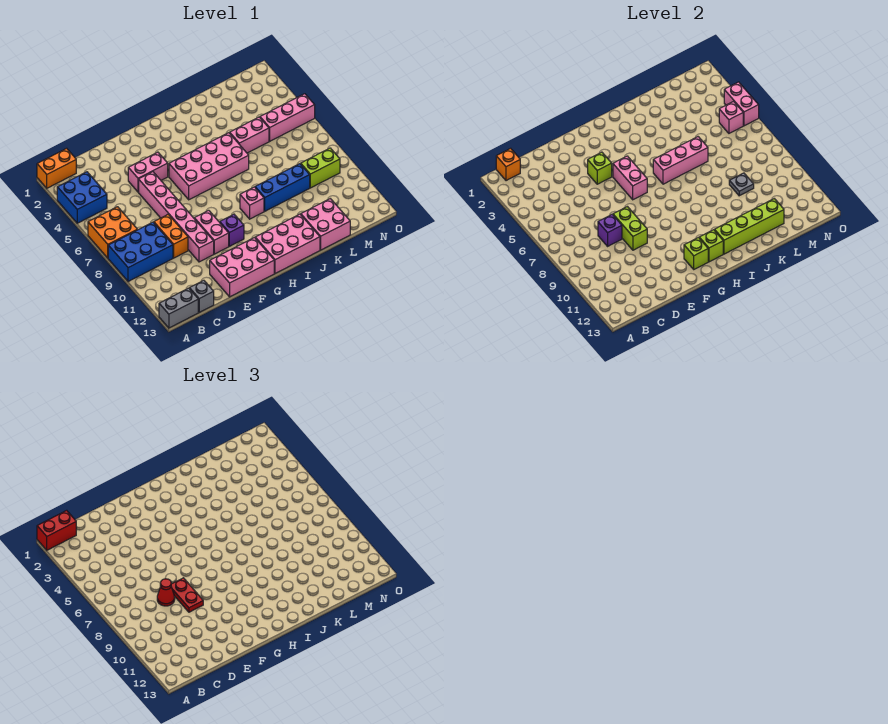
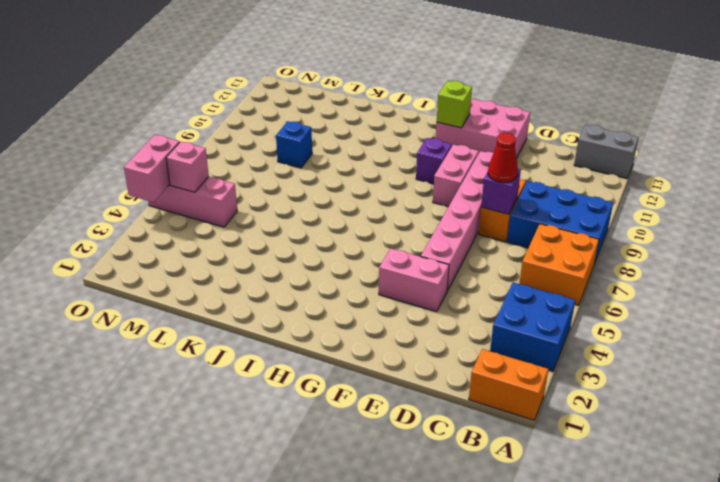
blue 1x1 brick [276,121,312,168] -> blue 1x3 brick [255,164,310,211]
none -> grey 1x1 brick [190,280,214,313]
none -> pink 2x4 brick [169,133,249,200]
none -> pink 2x3 brick [255,214,320,273]
none -> pink 1x1 brick [240,187,264,219]

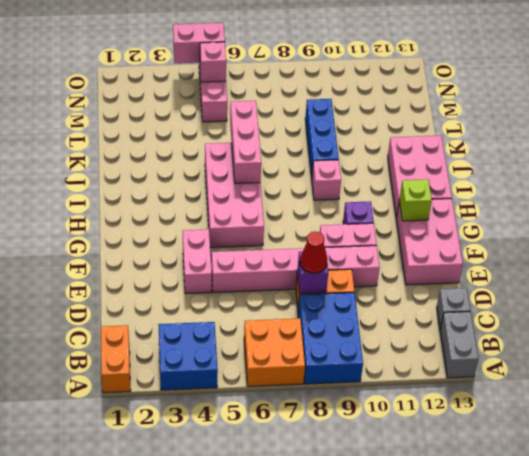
none -> pink 1x2 brick [230,117,269,153]
none -> pink 2x2 brick [301,199,350,250]
none -> lime 1x2 brick [301,148,340,188]
none -> orange 1x1 brick [496,148,520,181]

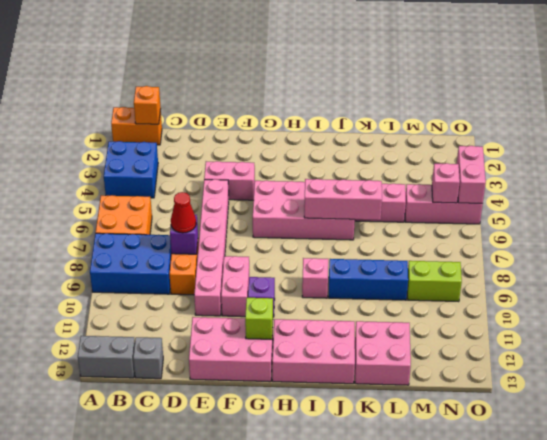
none -> lime 1x2 brick [613,207,647,250]
none -> lime 1x1 brick [588,152,612,184]
none -> pink 1x2 brick [613,156,647,200]
none -> lime 1x1 brick [699,230,723,262]

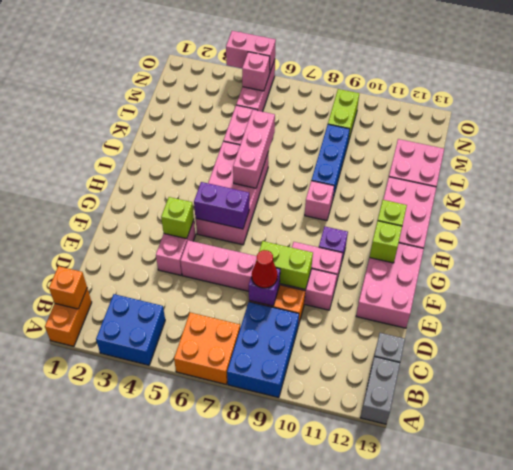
purple 1x2 brick [194,182,249,229] -> pink 1x2 brick [613,156,647,200]
none -> lime 1x4 brick [715,199,784,254]
none -> grey 1x1 plate [729,173,754,196]
none -> red 1x2 brick [37,510,76,550]
none -> red 1x2 plate [171,578,203,612]

